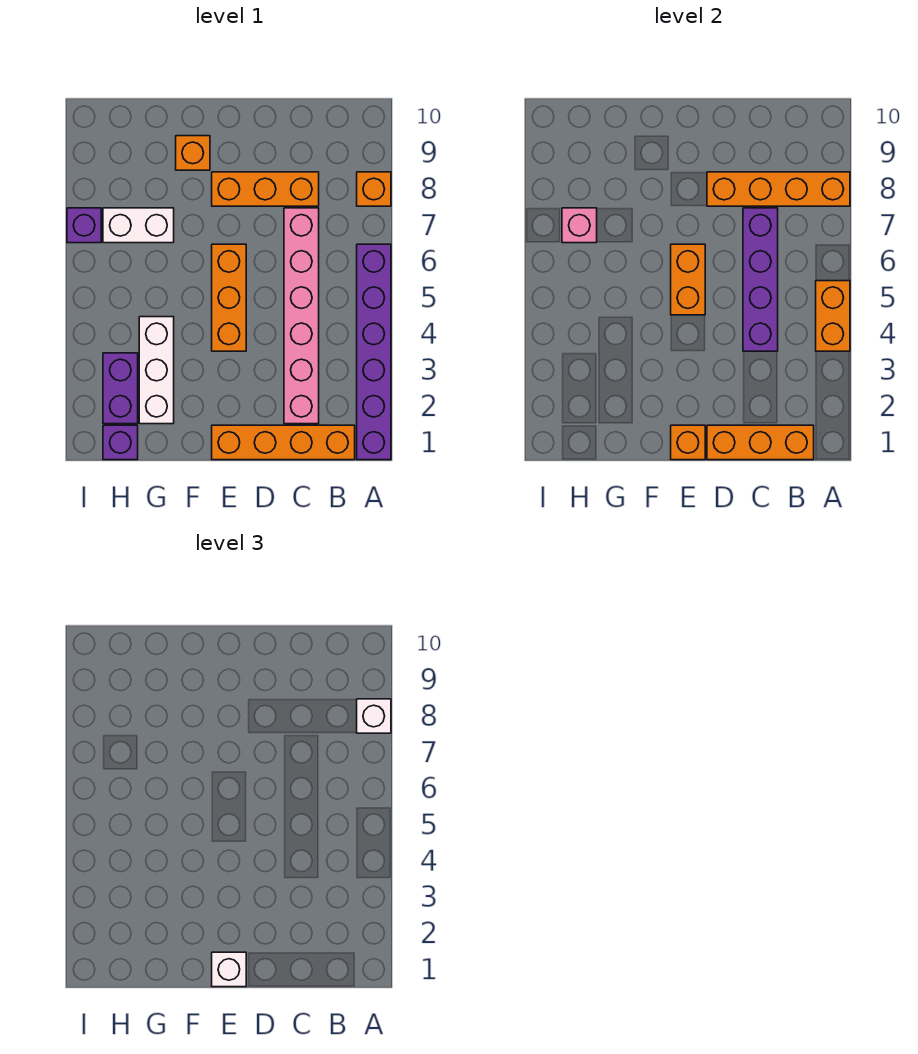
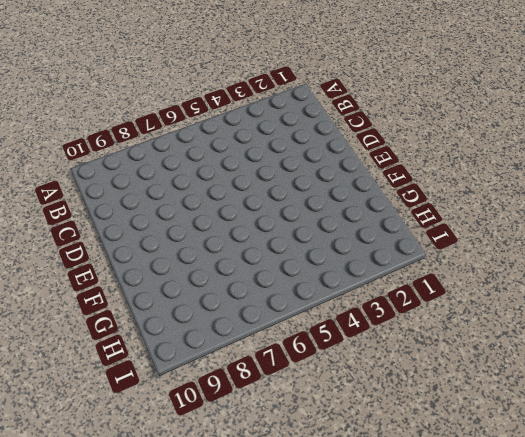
none -> purple 1x6 brick [357,244,391,460]
none -> orange 1x1 brick [357,172,391,206]
none -> orange 1x4 brick [212,425,355,460]

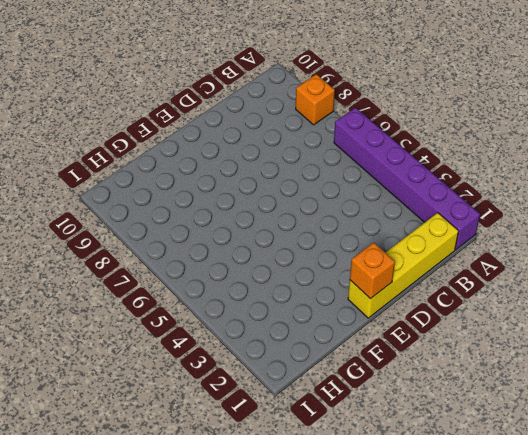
yellow 1x4 brick [348,213,459,318] -> orange 1x4 brick [212,425,355,460]
none -> pink 1x6 brick [284,208,319,424]
none -> orange 1x3 brick [212,172,319,206]
none -> orange 1x3 brick [212,244,246,351]

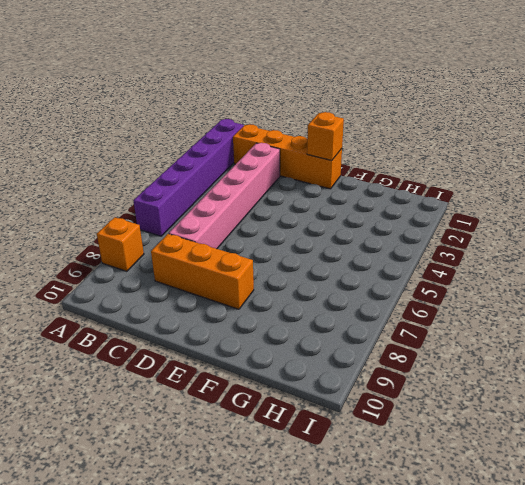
none -> orange 1x3 brick [212,244,246,351]
none -> orange 1x1 brick [176,136,210,170]
none -> white 1x3 brick [139,317,174,424]

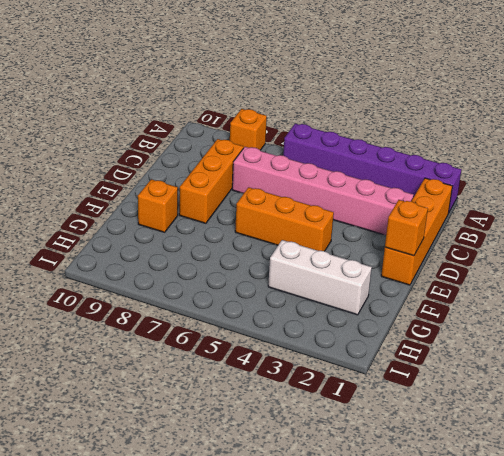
none -> white 1x2 brick [103,208,174,243]
none -> purple 1x1 brick [103,425,138,460]
none -> purple 1x2 brick [103,353,138,424]

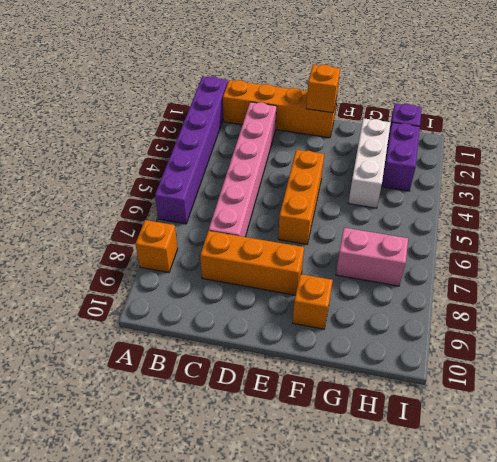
pink 1x2 brick [336,228,408,286] -> white 1x2 brick [103,208,174,243]
none -> purple 1x1 brick [67,208,101,243]
none -> orange 1x2 brick [816,281,850,351]
none -> orange 1x4 brick [707,172,850,206]

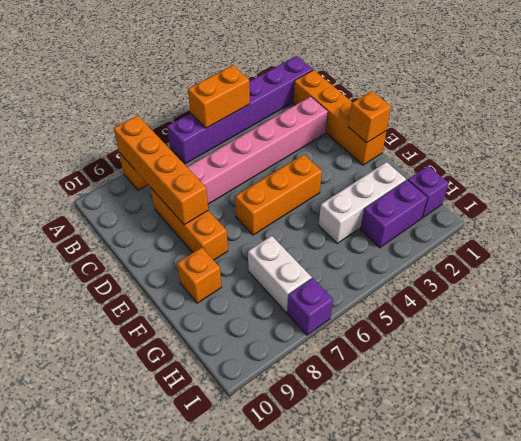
none -> orange 1x3 brick [707,425,814,460]
none -> purple 1x4 brick [743,208,778,351]
none -> orange 1x2 brick [671,244,705,315]

